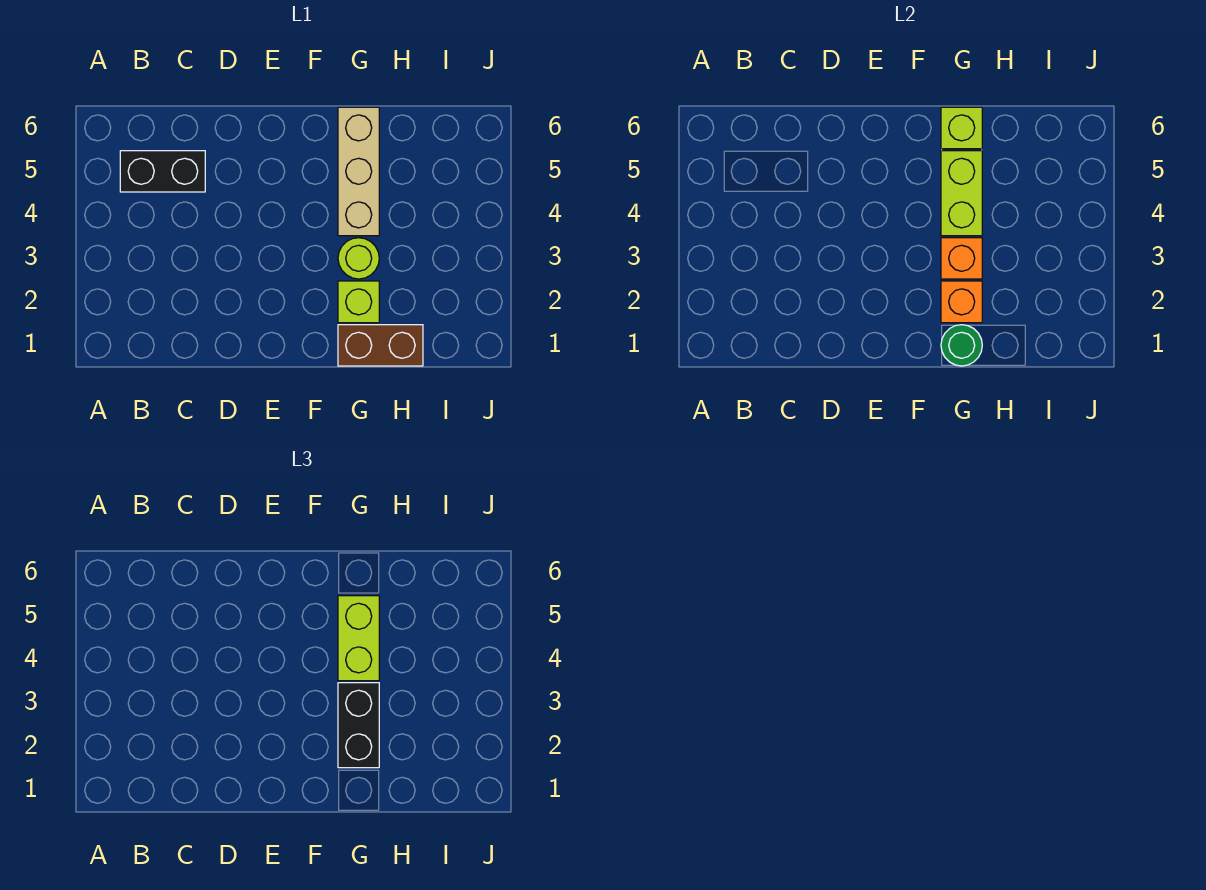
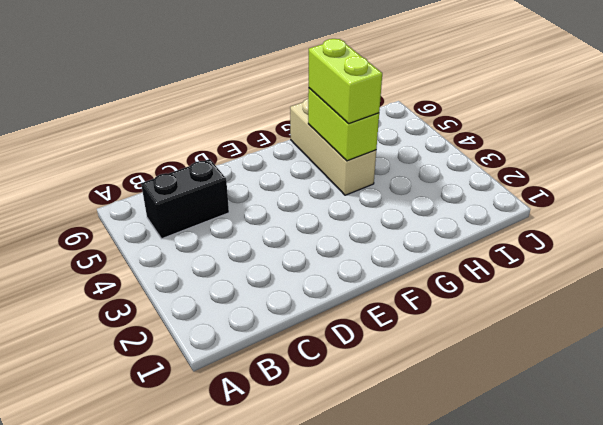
none -> brown 1x2 brick [338,325,423,366]
none -> lime 1x1 brick [338,281,379,323]
none -> lime 1x1 round brick [338,238,379,279]

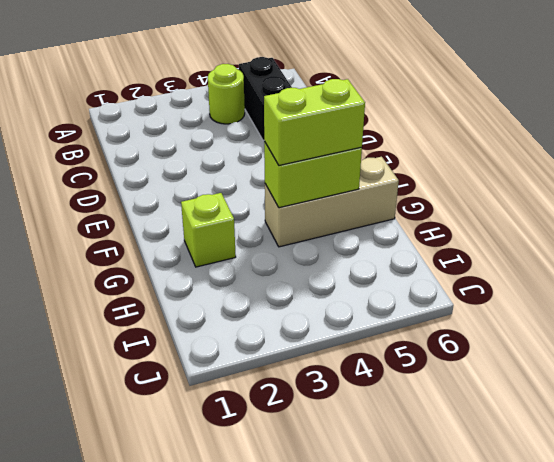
lime 1x1 round brick [208,64,245,124] -> lime 1x1 round brick moved to [338,238,379,279]
none -> brown 1x2 brick [338,325,423,366]
none -> green 1x1 round brick [941,325,982,366]
none -> orange 1x1 brick [941,281,982,323]

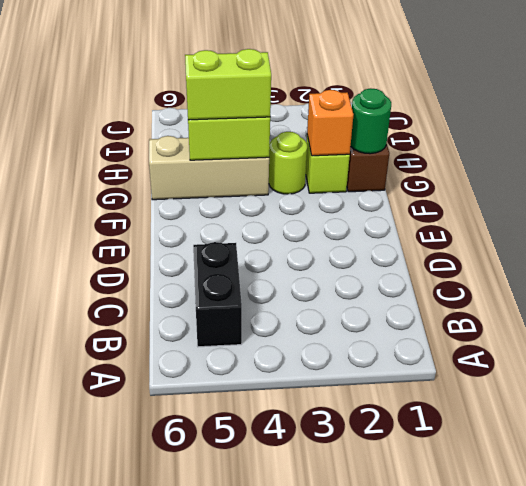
none -> orange 1x1 brick [941,238,982,279]
none -> lime 1x1 brick [941,107,982,149]
none -> black 1x2 brick [338,683,379,768]

